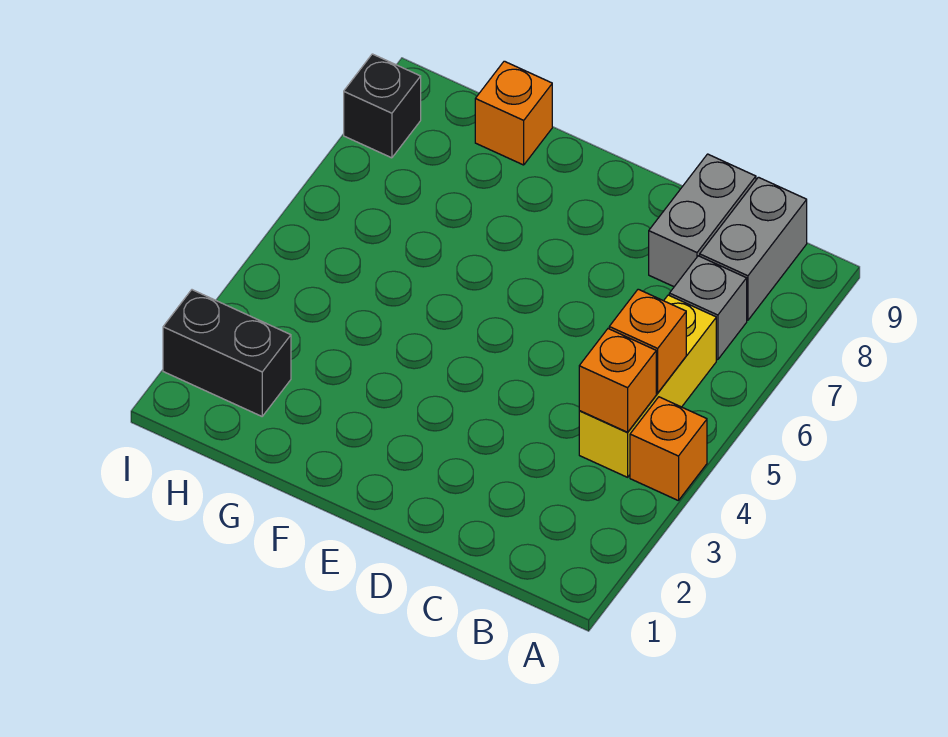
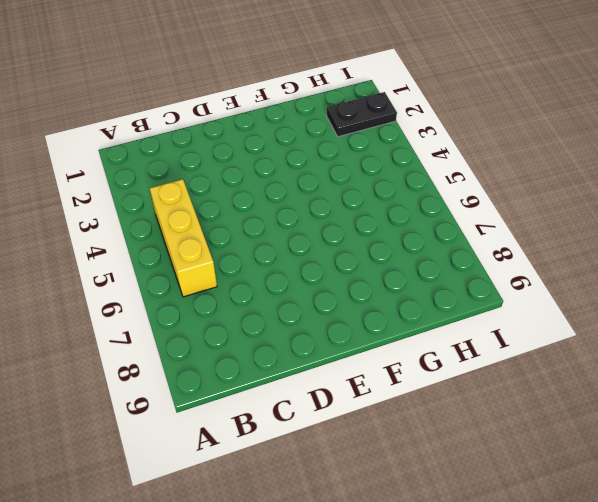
black 1x2 plate [326,92,397,137] -> black 1x2 brick [163,290,291,416]
none -> orange 1x1 brick [630,397,707,501]
none -> grey 1x1 brick [669,256,747,360]

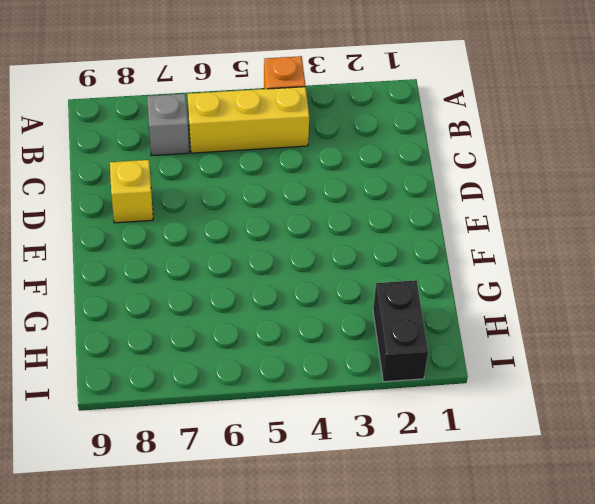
yellow 1x1 brick [110,160,153,223] -> none
none -> grey 1x2 brick [700,177,807,320]
none -> grey 1x2 brick [649,154,756,287]

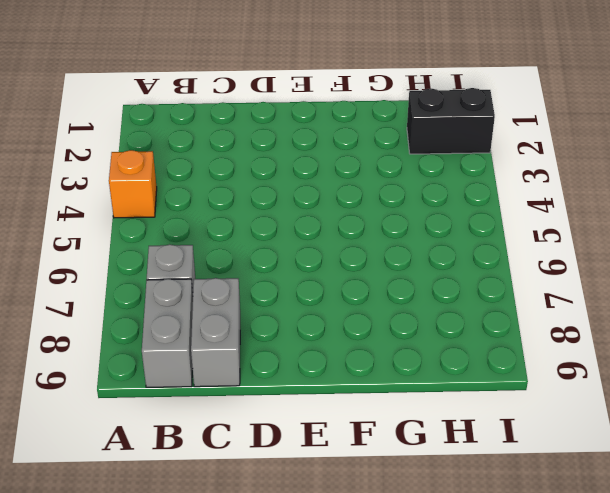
none -> yellow 1x3 brick [579,295,716,477]
none -> orange 1x1 brick [475,61,552,165]

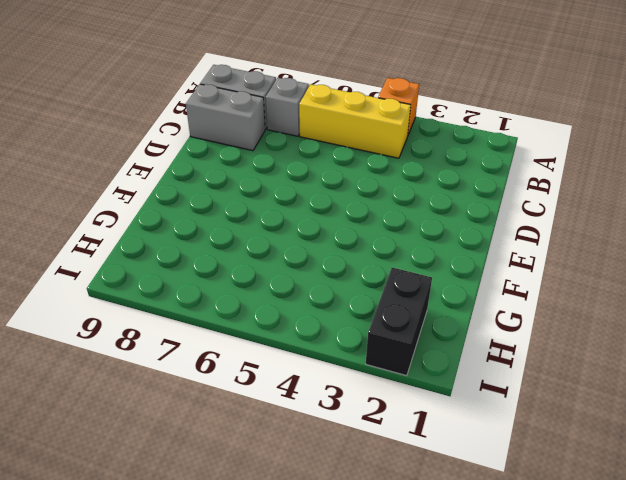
none -> orange 1x1 brick [475,61,552,165]
none -> black 1x1 brick [344,54,421,158]

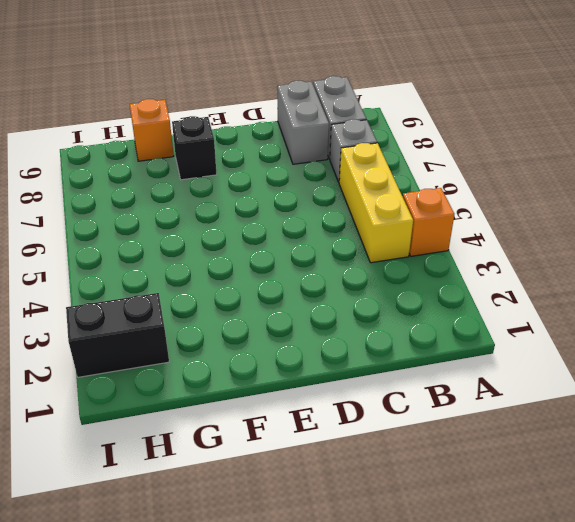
black 1x1 brick [172,116,217,180] -> black 1x1 brick moved to [344,54,421,158]
none -> orange 1x1 brick [579,329,656,432]
none -> orange 1x1 brick [609,289,686,393]

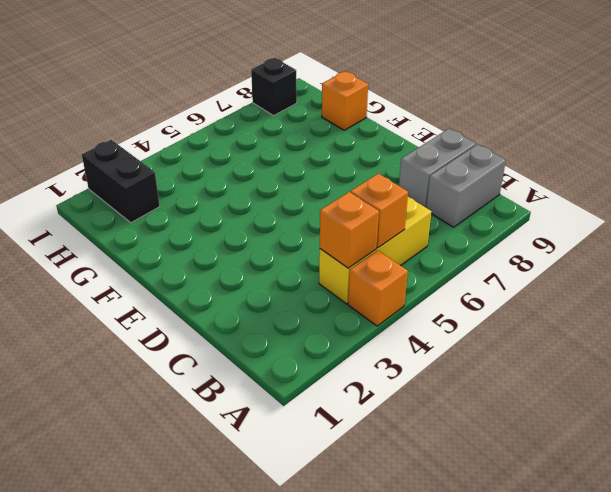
none -> grey 1x1 brick [669,256,747,360]

